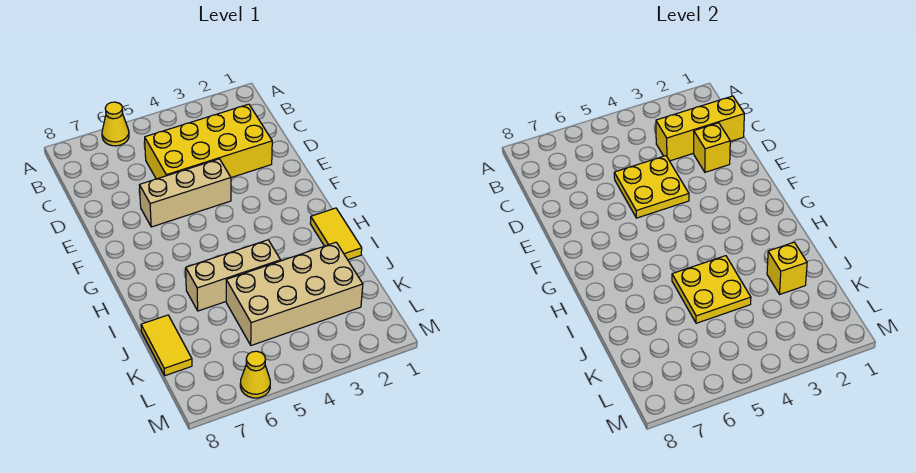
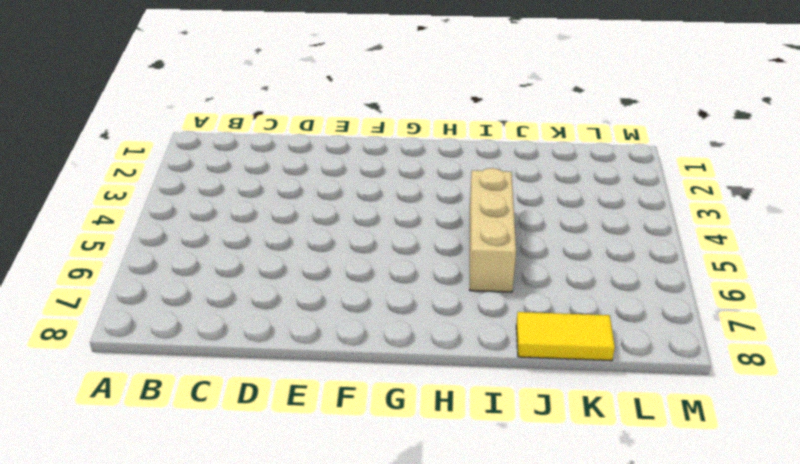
none -> yellow 1x1 cone [102,102,129,146]
none -> yellow 2x4 brick [145,104,272,179]
none -> tan 1x3 brick [139,159,231,227]

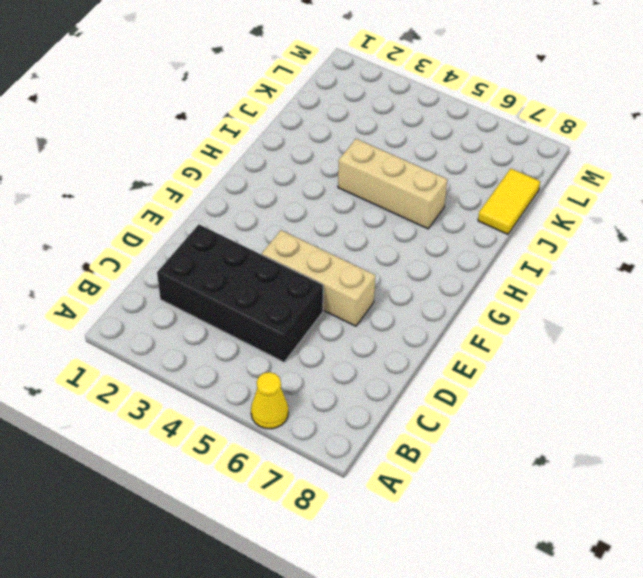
black 2x4 brick [157,224,323,362] -> yellow 2x4 brick [145,104,272,179]
none -> yellow 1x2 tile [310,208,362,260]
none -> tan 2x4 brick [226,242,363,345]
none -> yellow 1x1 cone [240,351,270,398]

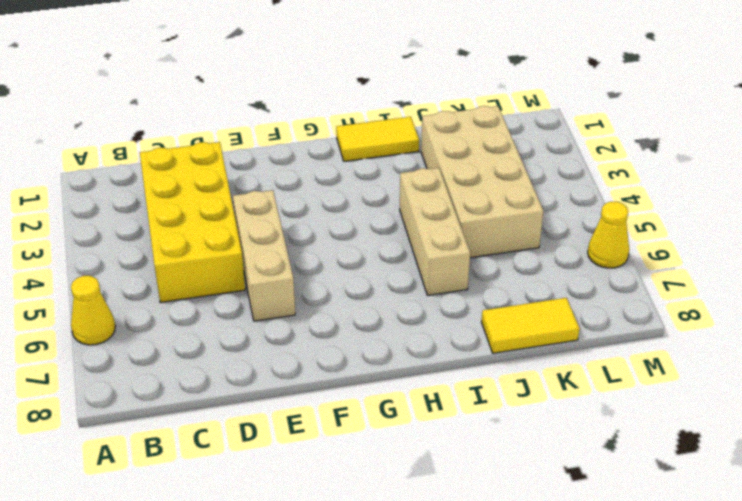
none -> yellow 1x3 brick [656,96,744,161]
none -> yellow 1x1 brick [694,123,730,172]
none -> yellow 2x2 plate [614,156,689,218]

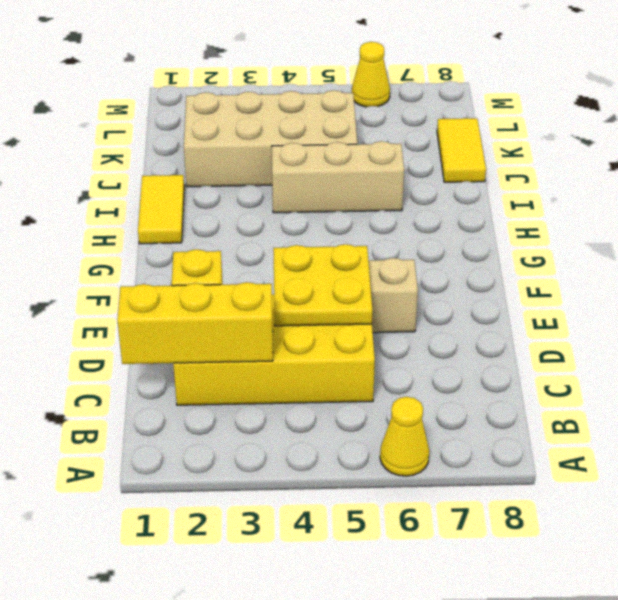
none -> yellow 2x2 plate [672,256,751,323]
none -> yellow 1x1 brick [767,242,807,294]

